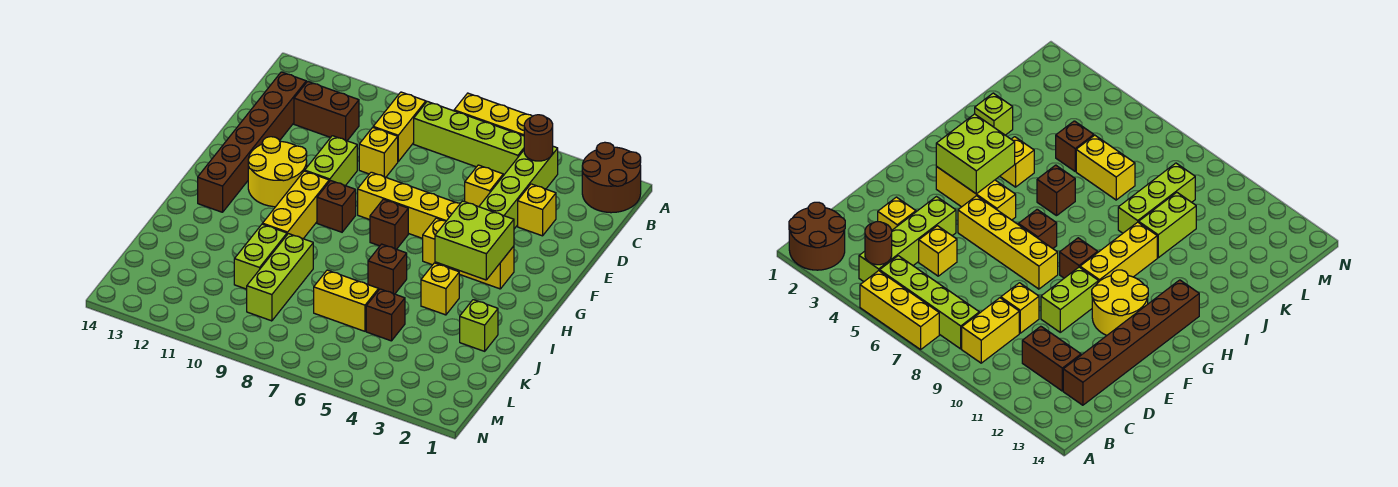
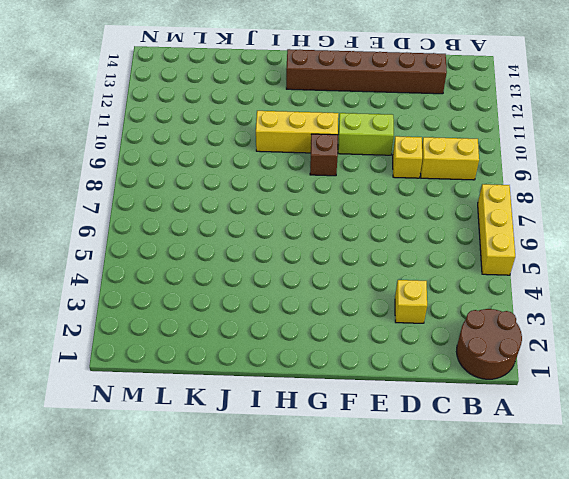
none -> lime 1x4 brick [479,146,558,229]
none -> lime 1x4 brick [414,101,524,176]
none -> brown 1x2 brick [294,81,359,141]

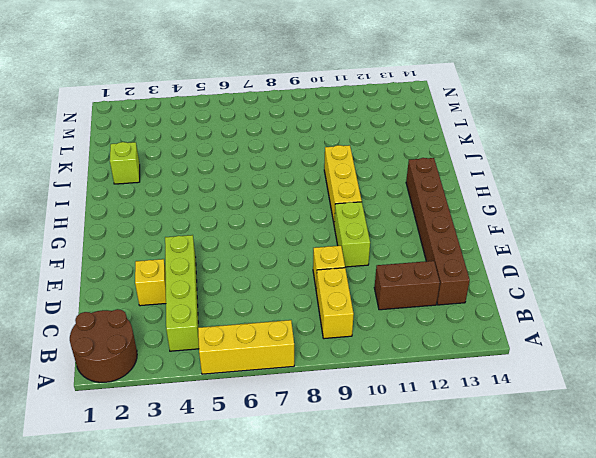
none -> lime 1x4 brick [414,101,524,176]
none -> yellow 1x1 brick [465,165,503,207]
none -> yellow 1x4 brick [358,172,460,239]

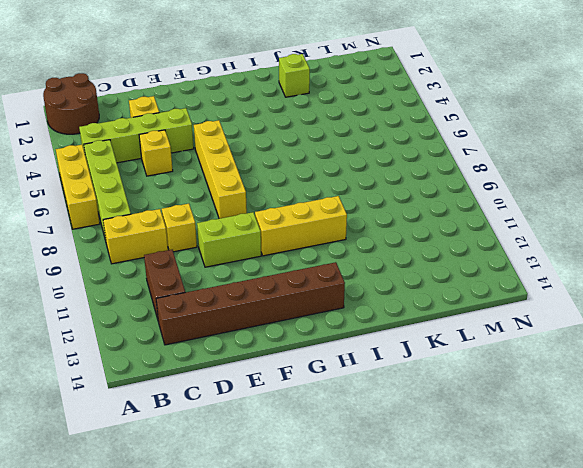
none -> yellow 2x2 round brick [248,137,307,207]
none -> yellow 1x3 brick [423,218,514,289]
none -> brown 1x1 brick [370,199,408,249]

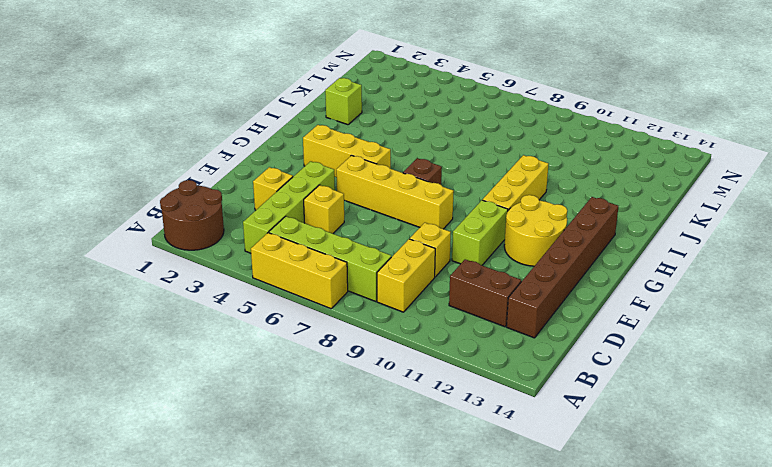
none -> brown 1x1 brick [317,181,356,232]
none -> yellow 1x1 brick [421,263,459,315]
none -> brown 1x1 brick [368,244,407,294]

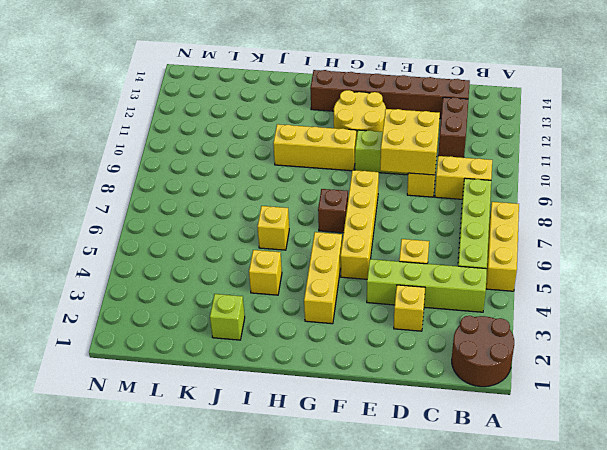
yellow 2x2 brick [380,109,440,175] -> none
yellow 1x1 brick [257,206,289,250] -> brown 1x1 brick [368,244,407,294]
none -> brown 1x1 brick [317,181,356,232]
none -> lime 1x3 brick [247,234,313,321]
none -> lime 1x2 brick [234,224,287,289]

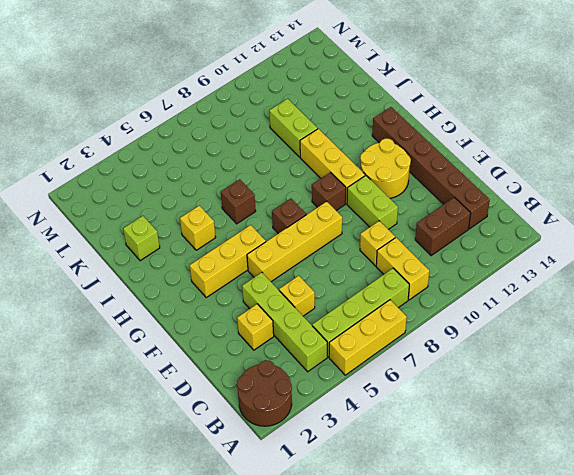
none -> lime 1x3 brick [247,234,313,321]
none -> brown 1x1 brick [366,289,405,341]
none -> yellow 1x2 brick [314,270,379,331]

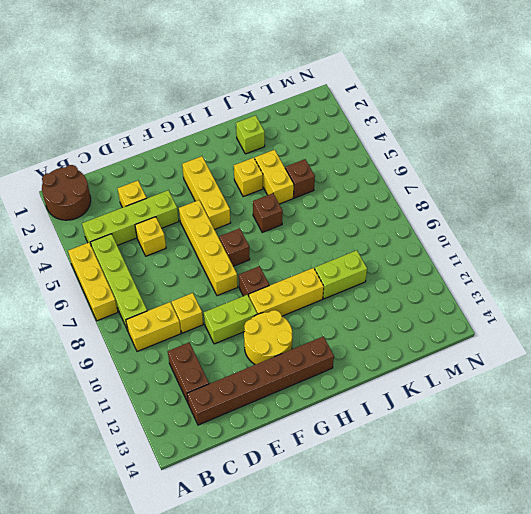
yellow 1x2 brick [255,150,294,204] -> yellow 1x2 brick moved to [314,270,379,331]
none -> lime 1x3 brick [247,234,313,321]
none -> brown 1x1 round brick [524,115,553,161]
none -> lime 2x2 brick [435,201,514,280]

